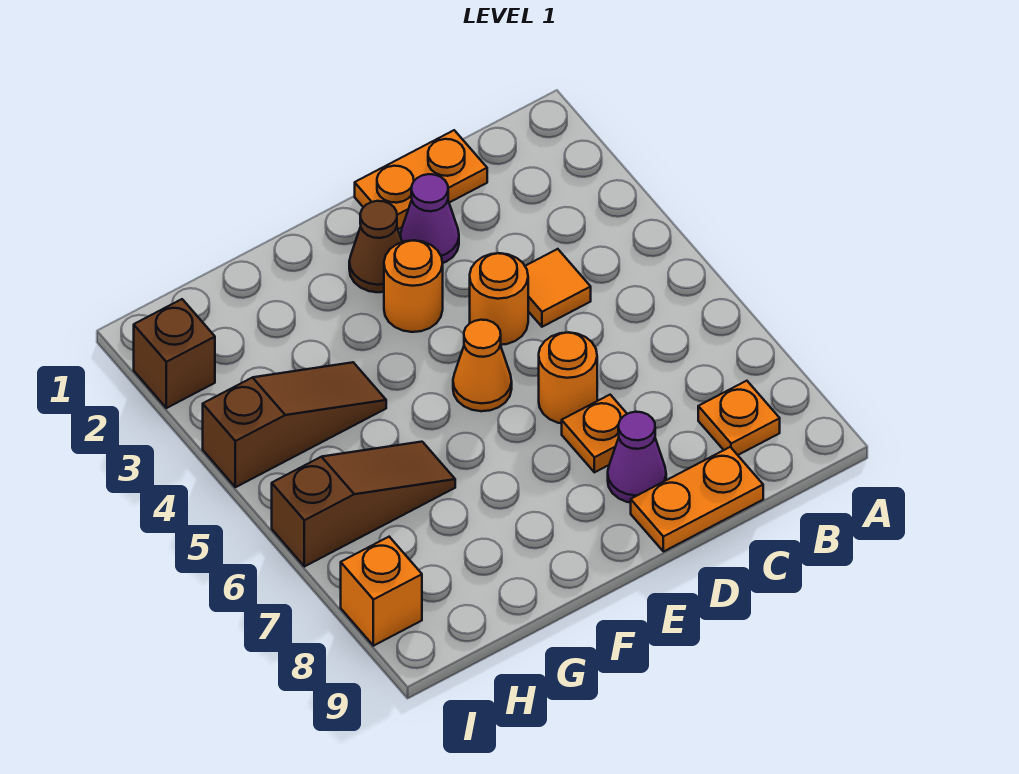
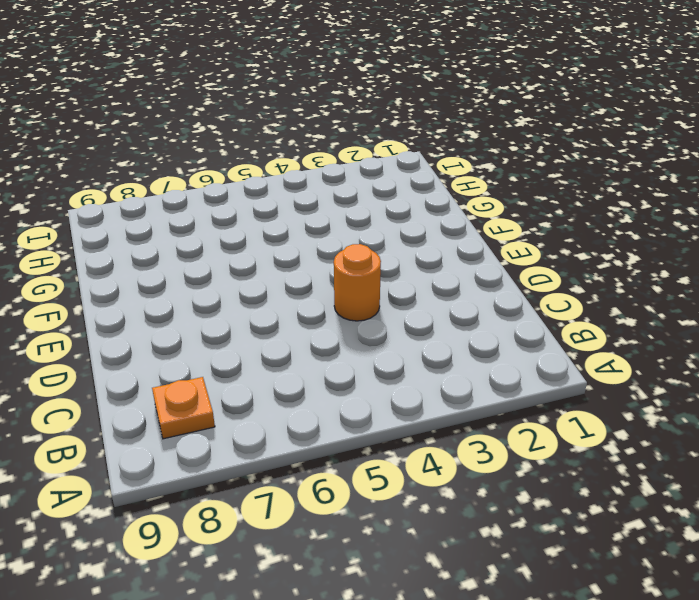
none -> orange 1x2 plate [355,130,487,229]
none -> orange 1x1 tile [525,249,591,327]
none -> orange 1x2 plate [631,447,763,552]

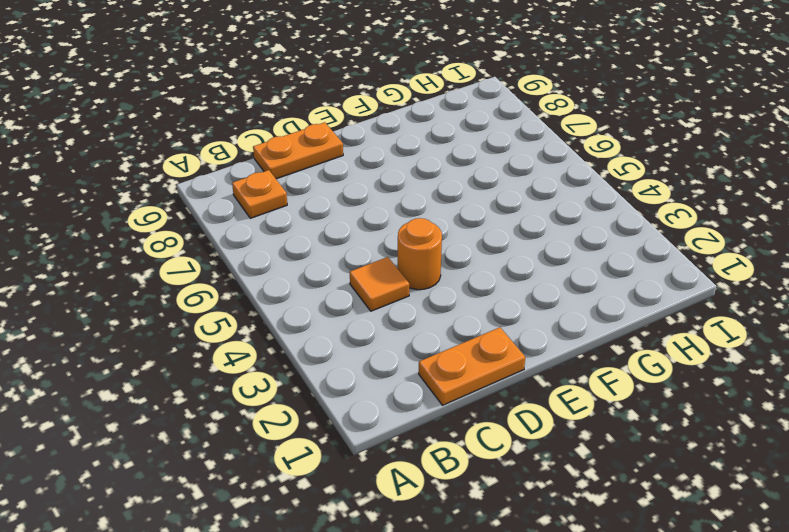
none -> purple 1x1 cone [400,174,459,263]
none -> orange 1x1 round brick [539,332,597,423]
none -> orange 1x1 plate [562,395,627,472]

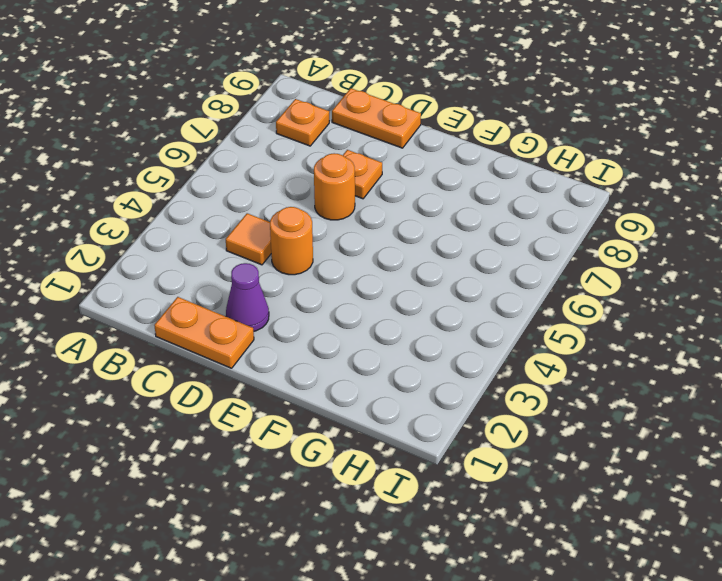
none -> purple 1x1 cone [608,412,666,503]
none -> brown 1x1 cone [349,201,402,292]
none -> orange 1x1 round brick [384,240,443,332]

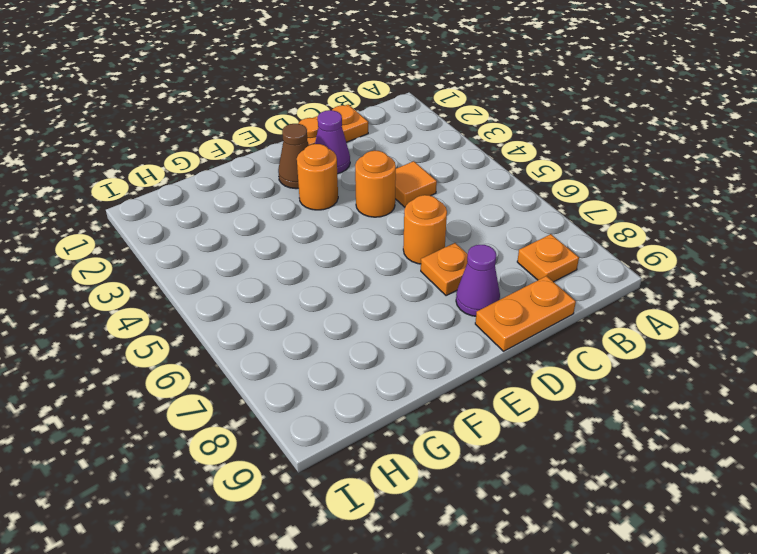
none -> orange 1x1 cone [453,320,512,411]
none -> brown 1x3 slope [203,362,386,487]
none -> brown 1x3 slope [272,442,455,567]

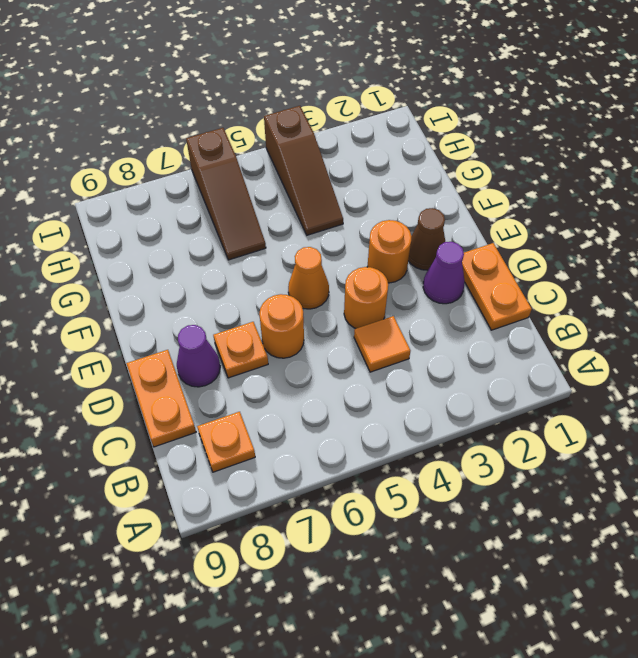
none -> brown 1x1 brick [134,299,215,408]
none -> orange 1x1 brick [341,537,422,646]

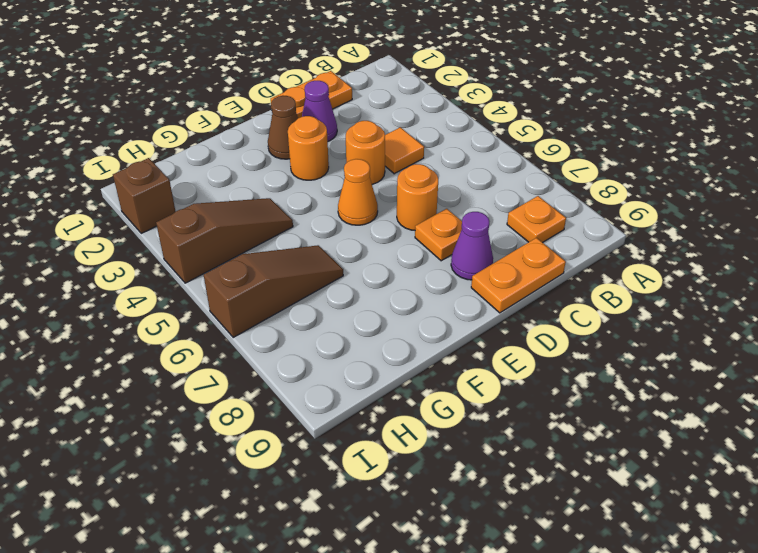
none -> orange 1x1 brick [341,537,422,646]

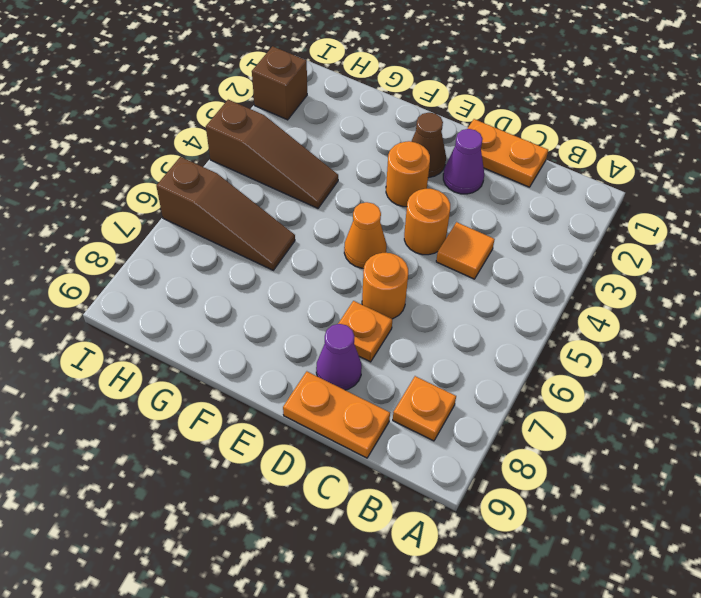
none -> orange 1x1 brick [341,537,422,646]

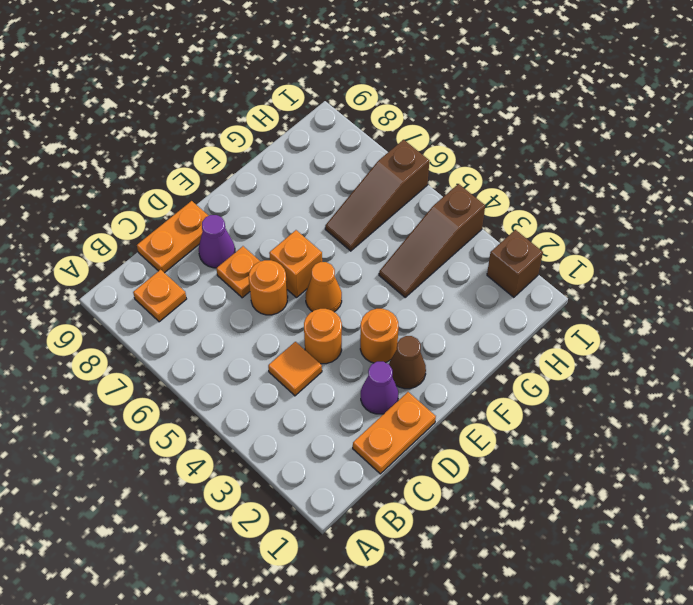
orange 1x1 brick [269,230,322,298] -> orange 1x1 brick moved to [341,537,422,646]

